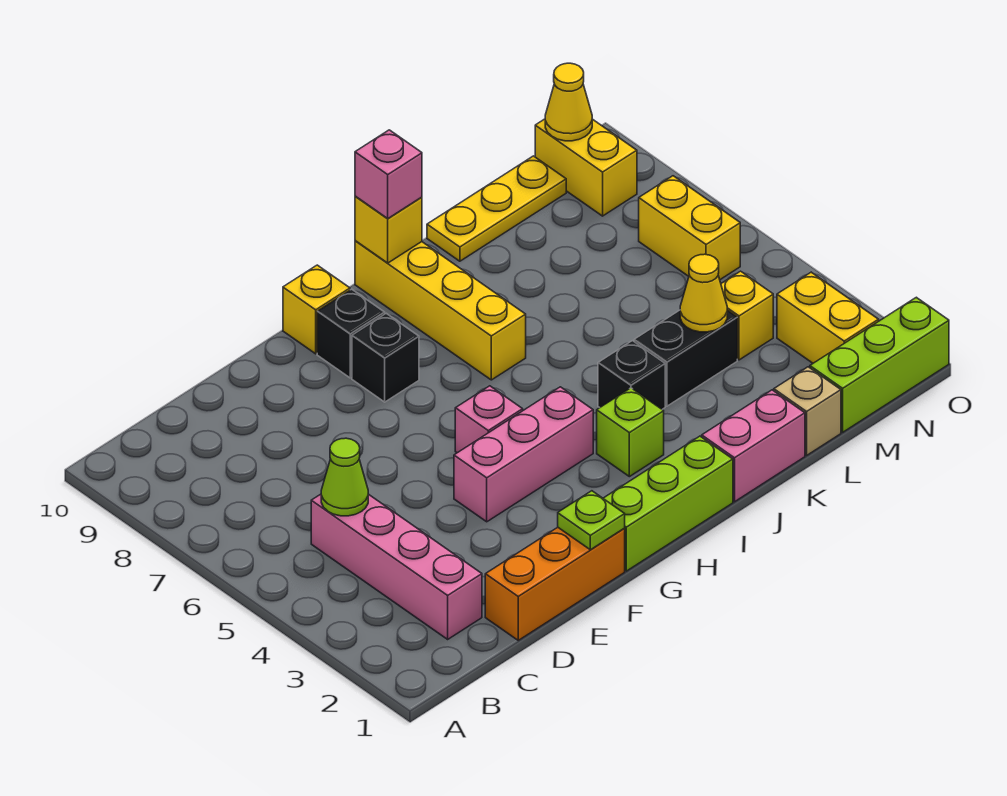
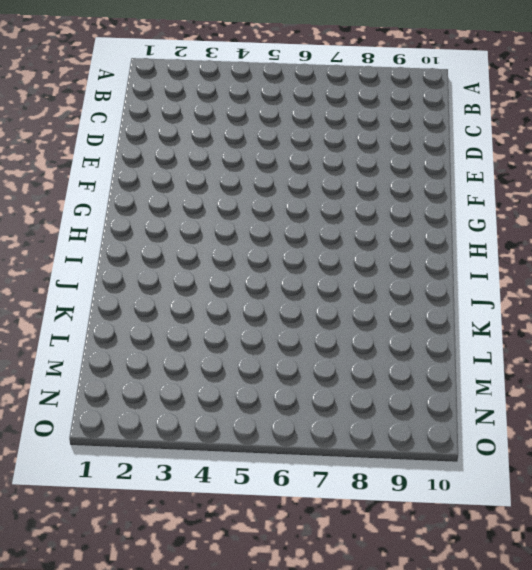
none -> pink 1x4 brick [311,494,482,639]
none -> orange 1x3 brick [485,527,625,640]
none -> pink 1x3 brick [454,387,593,522]

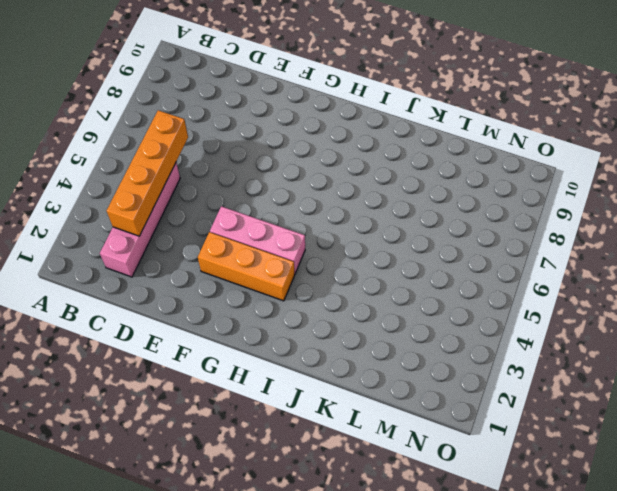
orange 1x4 brick [106,110,188,236] -> lime 1x1 cone [321,438,368,516]
orange 1x3 brick [198,232,294,301] -> orange 1x3 brick moved to [485,527,625,640]
none -> lime 1x3 brick [603,436,733,571]
none -> pink 1x1 brick [455,386,523,453]
none -> black 1x1 brick [352,313,419,402]

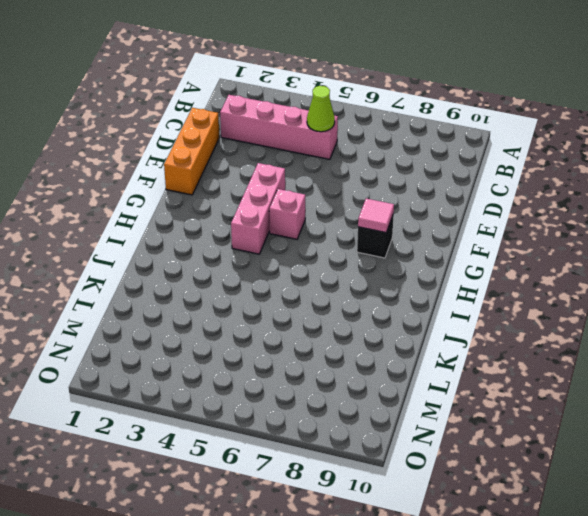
pink 1x1 tile [358,199,394,233] -> none
none -> lime 1x3 brick [603,436,733,571]
none -> black 1x1 brick [317,289,385,378]
none -> yellow 1x1 brick [283,265,350,354]

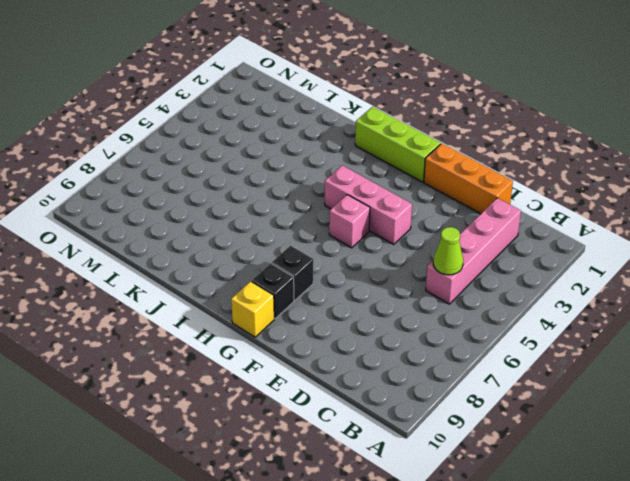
none -> lime 1x1 brick [597,388,664,477]
none -> yellow 1x4 brick [355,241,526,380]
none -> pink 1x2 brick [702,390,805,502]

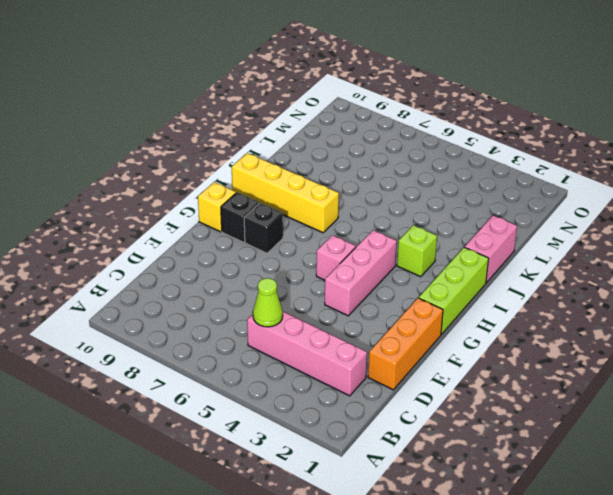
none -> black 1x1 brick [598,341,665,409]
none -> black 1x2 brick [634,310,737,406]
none -> yellow 1x3 plate [427,156,566,261]

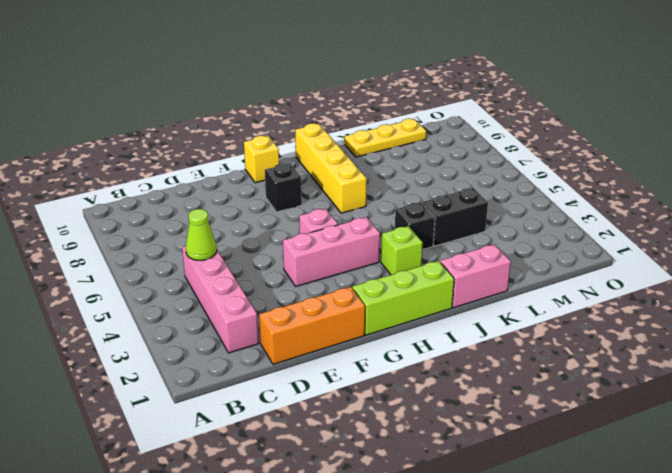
none -> black 1x1 brick [317,289,385,378]
none -> tan 1x1 brick [774,367,841,455]
none -> lime 1x3 brick [810,297,949,432]

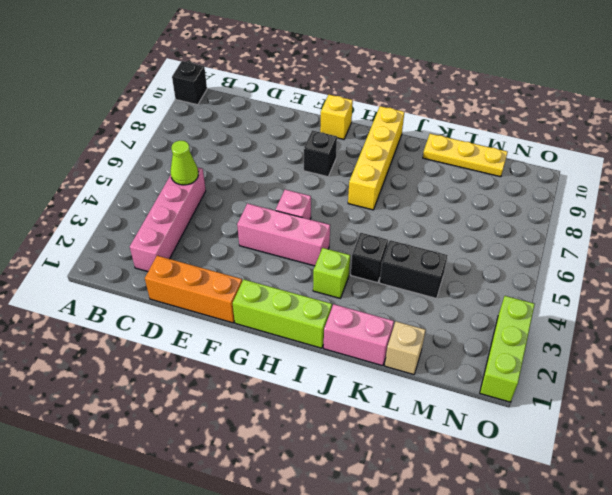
black 1x1 brick [172,61,207,105] -> black 1x1 brick moved to [317,289,385,378]
lime 1x3 brick [480,296,535,402] -> lime 1x3 brick turned to [810,297,949,432]
none -> yellow 1x1 brick [721,271,773,360]
none -> yellow 1x2 brick [777,272,879,363]
none -> yellow 1x2 brick [639,176,740,280]

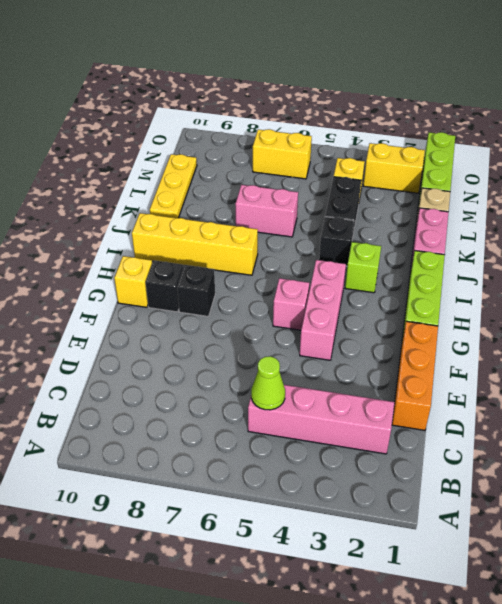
pink 1x2 brick [235,185,298,237] -> none
none -> yellow 1x2 brick [535,119,637,216]
none -> lime 1x1 plate [558,491,625,550]
none -> yellow 1x1 brick [355,196,422,263]

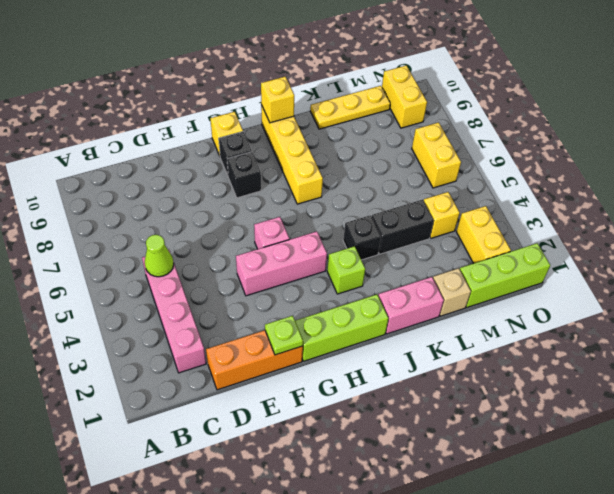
none -> yellow 1x1 cone [680,254,727,332]
none -> yellow 1x1 cone [545,63,592,141]
none -> pink 1x1 brick [355,130,422,219]

